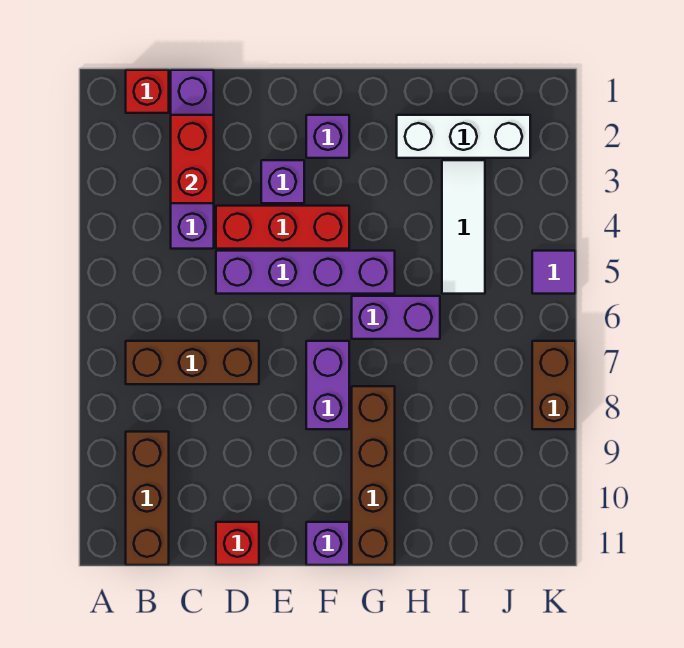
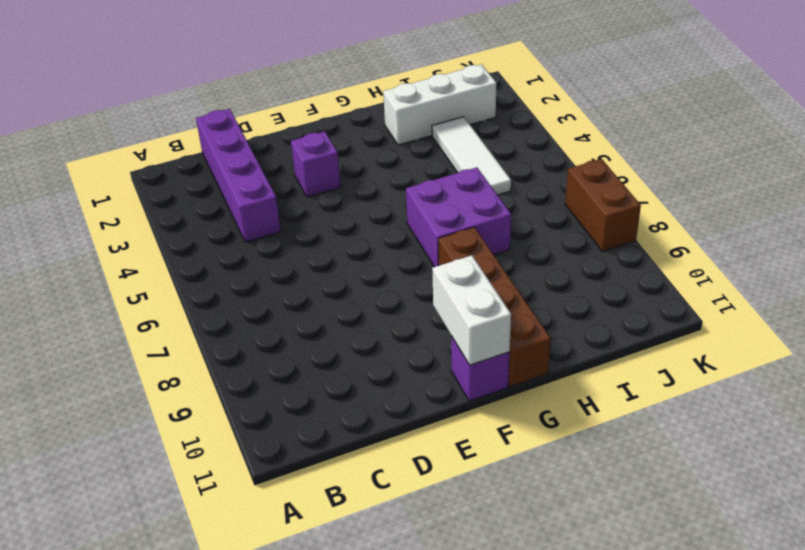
white 1x2 brick [432,255,511,365] -> none
purple 2x2 brick [406,167,511,267] -> purple 1x2 brick [352,296,440,339]
none -> red 1x1 brick [126,70,169,113]
none -> brown 1x3 brick [126,341,259,384]
none -> brown 1x3 brick [126,432,169,565]

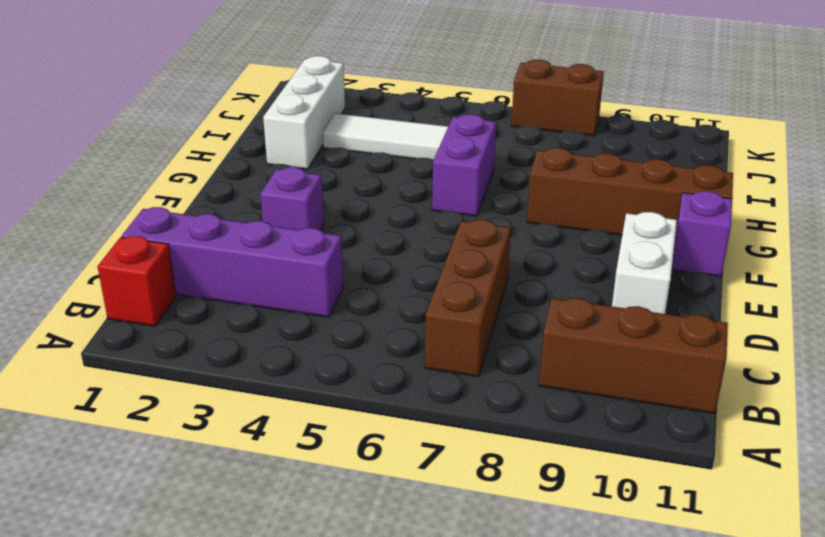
white 1x2 brick [612,212,677,314] -> none
none -> red 1x3 brick [216,206,349,249]
none -> purple 1x4 brick [216,251,395,294]
none -> red 1x1 brick [216,522,259,565]

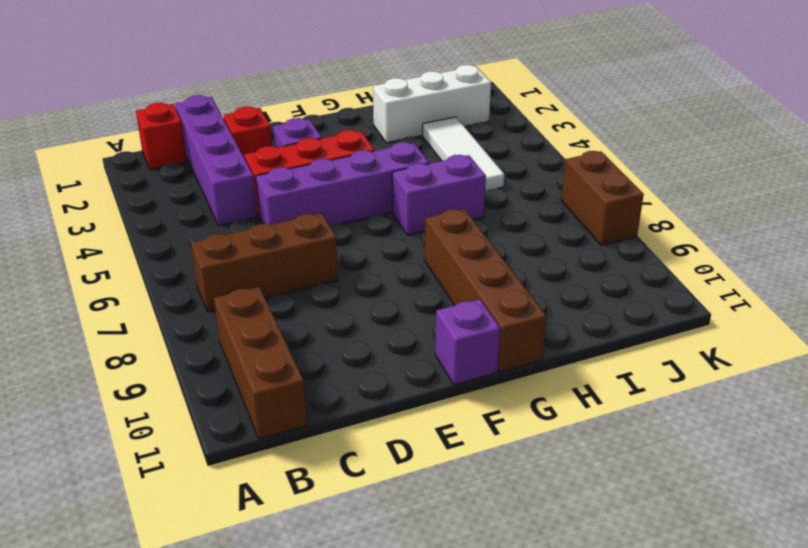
red 1x1 brick [223,107,272,158] -> red 1x1 brick moved to [216,522,259,565]
none -> purple 1x1 brick [306,115,349,158]
none -> purple 1x2 brick [306,341,349,429]
none -> purple 1x1 tile [532,251,575,294]

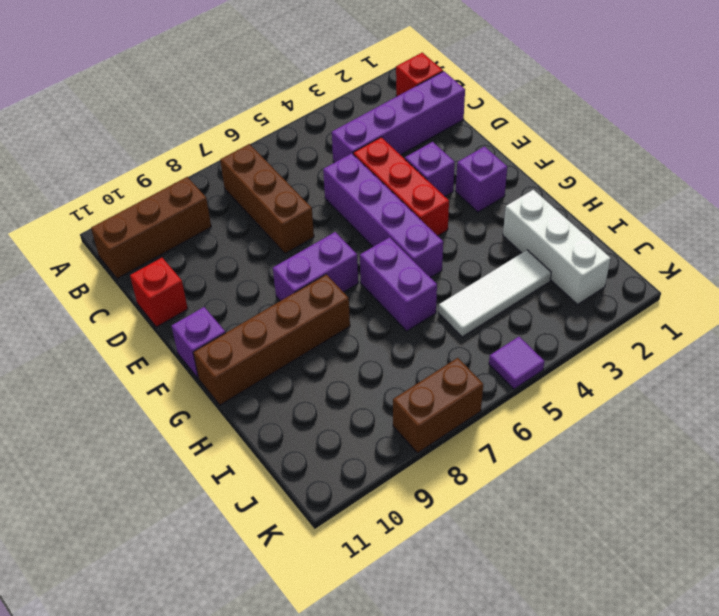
none -> red 1x2 brick [171,115,214,203]

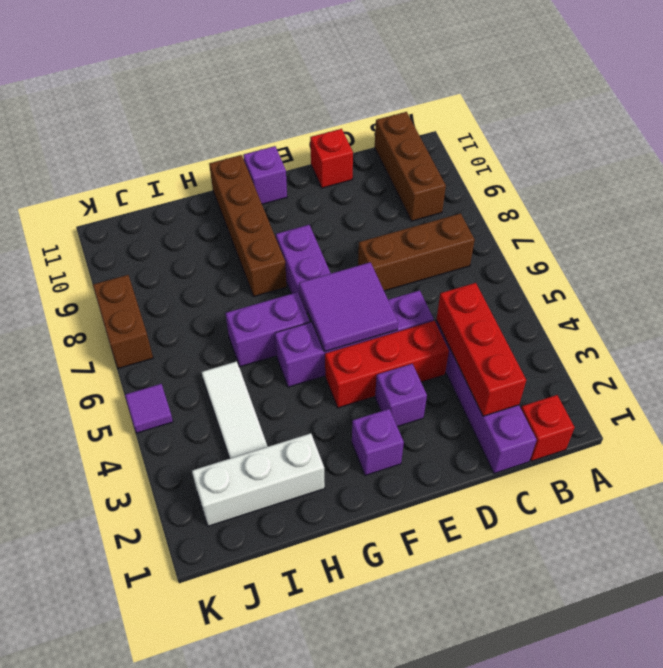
red 1x3 brick [436,283,526,416] -> red 1x2 brick [171,115,214,203]
purple 2x2 tile [299,262,398,352] -> none

